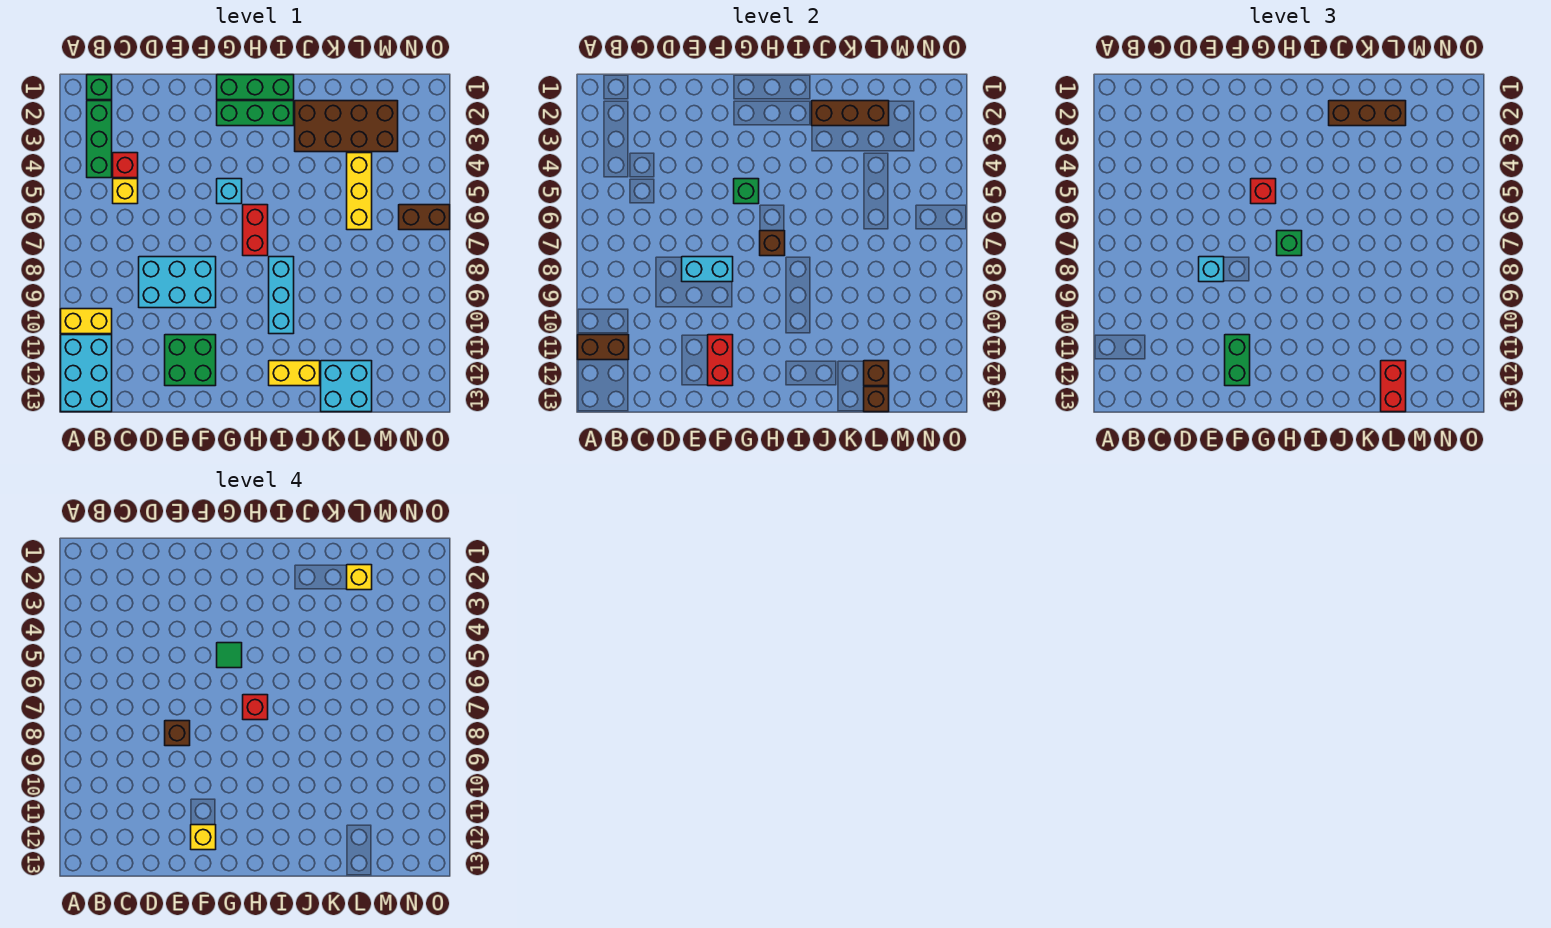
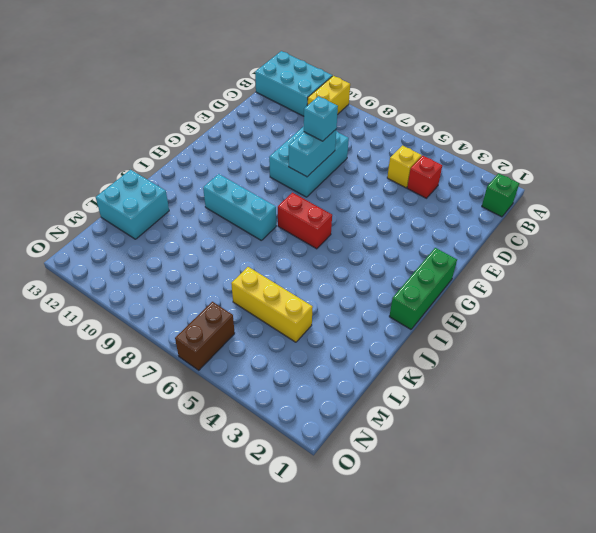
none -> green 1x3 brick [87,101,112,178]
none -> green 2x2 brick [165,335,216,386]
none -> green 1x3 brick [217,101,294,126]
none -> cyan 1x1 brick [217,179,242,204]

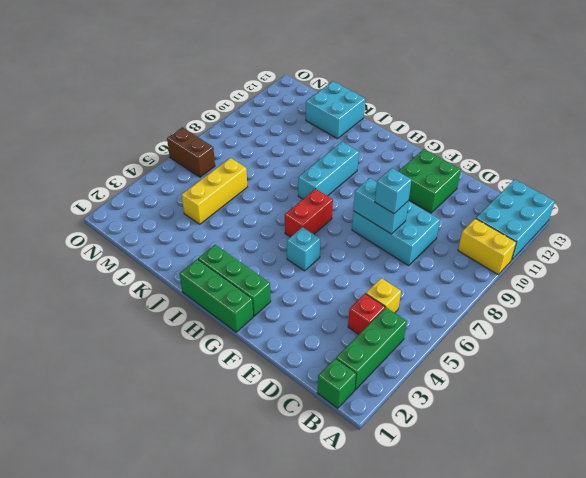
none -> yellow 1x2 brick [269,361,320,386]
none -> brown 2x4 brick [295,101,398,152]
none -> brown 1x2 brick [578,335,629,360]
none -> red 1x2 brick [708,335,733,386]

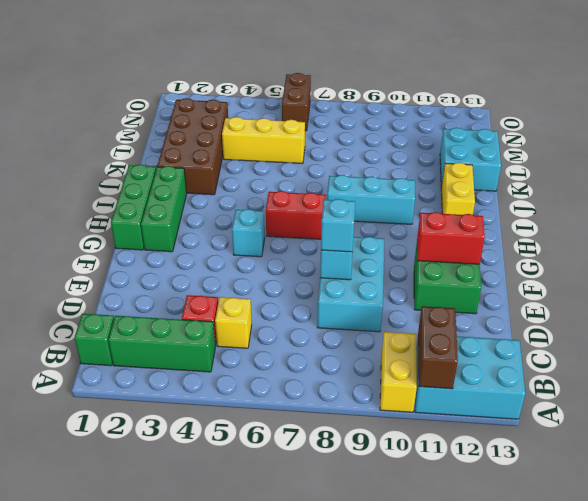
none -> green 1x1 brick [734,179,759,204]
none -> brown 1x1 brick [760,231,785,256]
none -> brown 1x3 brick [812,101,889,126]
none -> brown 1x1 brick [864,361,889,386]

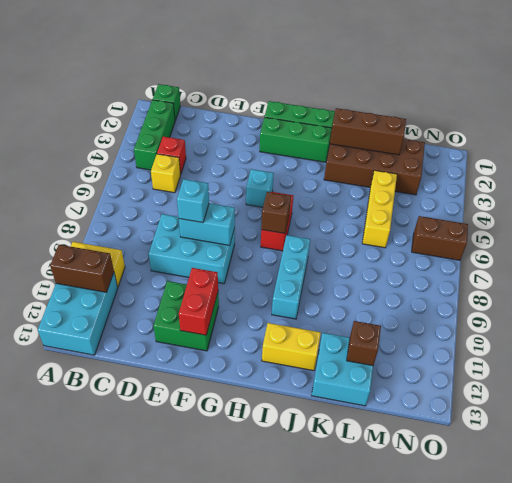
none -> green 1x1 brick [734,179,759,204]
none -> brown 1x1 brick [864,387,889,412]
none -> green 1x2 brick [1225,335,1250,386]
none -> red 1x1 brick [1251,179,1276,204]

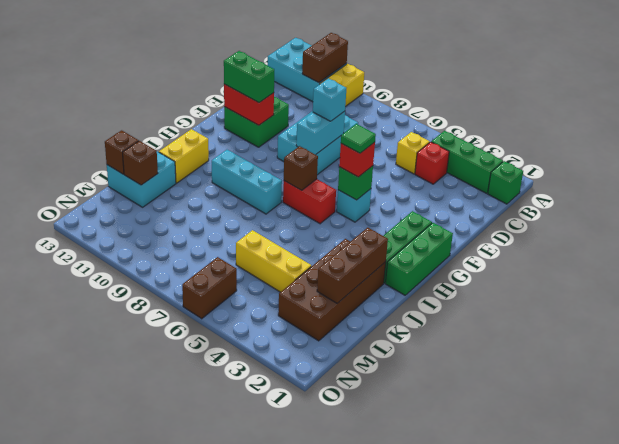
none -> green 1x1 brick [1277,231,1302,256]
none -> brown 1x3 brick [1329,101,1406,126]
none -> red 1x2 brick [1381,361,1406,412]
none -> brown 1x1 brick [165,721,190,746]

